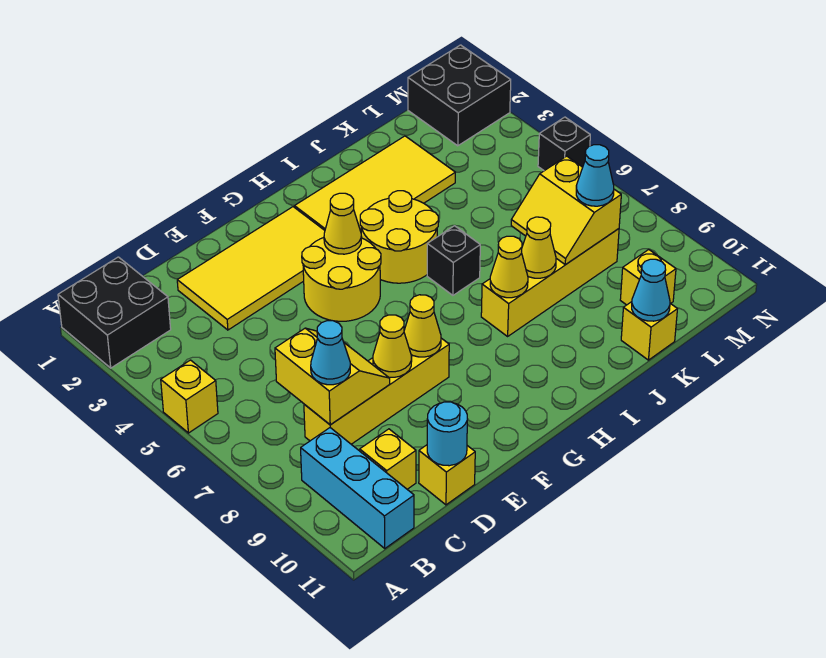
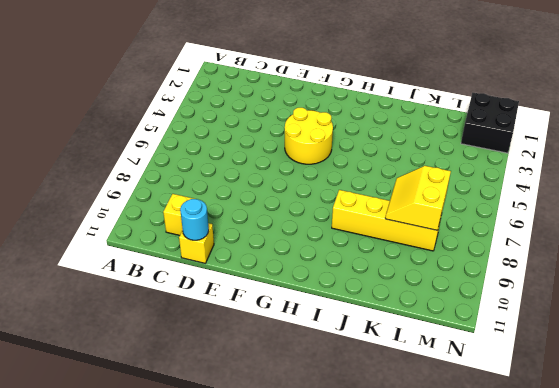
none -> black 2x2 brick [58,257,171,368]
none -> yellow 1x1 brick [161,360,218,433]
none -> cyan 1x3 brick [301,428,414,548]

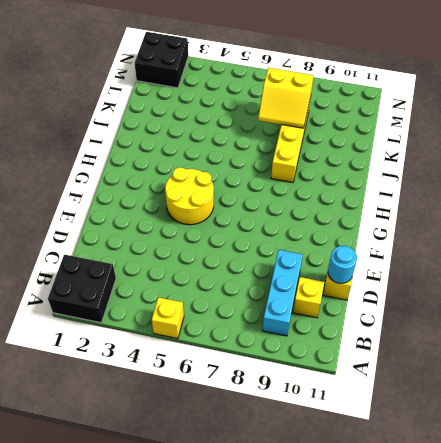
cyan 1x3 brick [262,250,303,336] -> cyan 1x3 brick turned to [301,428,414,548]
none -> yellow 1x4 brick [304,338,449,444]
none -> yellow 2x4 tile [177,207,325,330]
none -> yellow 2x4 tile [294,136,455,238]

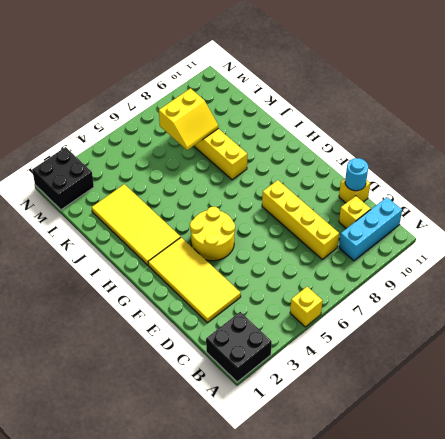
none -> yellow 2x2 round brick [360,191,438,283]
none -> black 1x1 brick [427,226,480,295]
none -> yellow 1x1 brick [621,302,677,360]

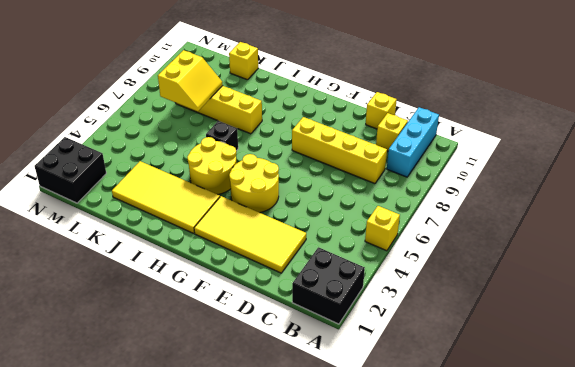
none -> yellow 1x1 brick [620,250,676,305]
none -> black 1x1 brick [538,117,590,171]
none -> yellow 2x2 slope [275,328,390,425]

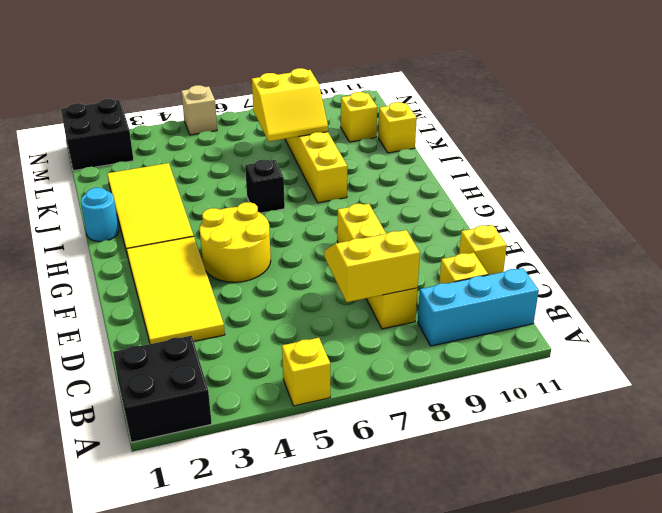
cyan 1x1 round brick [81,188,119,242] -> cyan 1x1 round brick moved to [427,402,467,466]
tan 1x1 brick [181,85,217,135] -> black 1x1 brick [538,117,590,171]
none -> yellow 2x2 round brick [360,191,438,283]
none -> yellow 1x1 cone [373,315,412,377]
none -> yellow 1x1 cone [404,295,441,357]

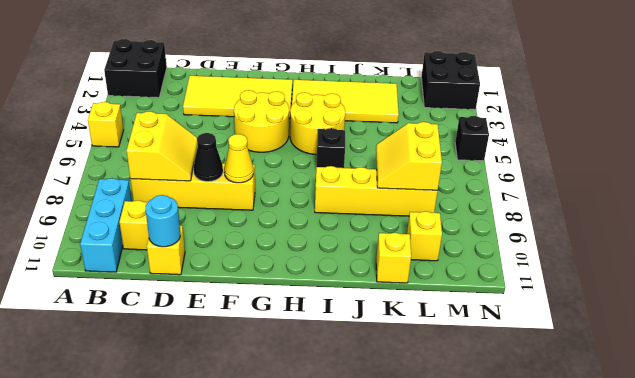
black 1x1 cone [194,133,223,182] -> yellow 1x1 cone [373,315,412,377]
none -> yellow 1x1 cone [324,193,361,254]
none -> yellow 1x1 cone [490,236,528,298]
none -> yellow 1x1 cone [522,217,556,278]

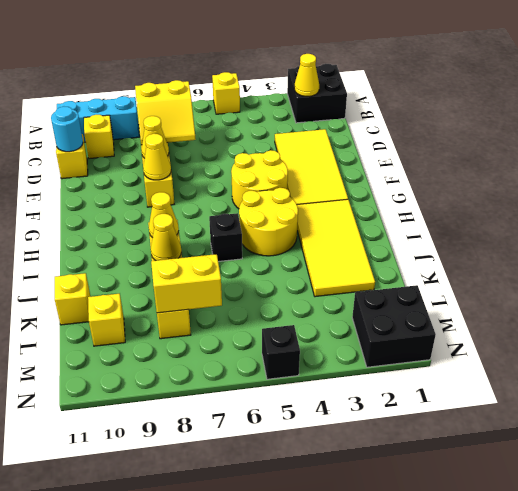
yellow 1x1 cone [294,54,319,96] -> yellow 1x1 cone moved to [324,193,361,254]
none -> cyan 1x1 cone [632,259,670,321]
none -> cyan 1x1 cone [311,321,350,385]
none -> cyan 1x1 cone [576,145,614,206]

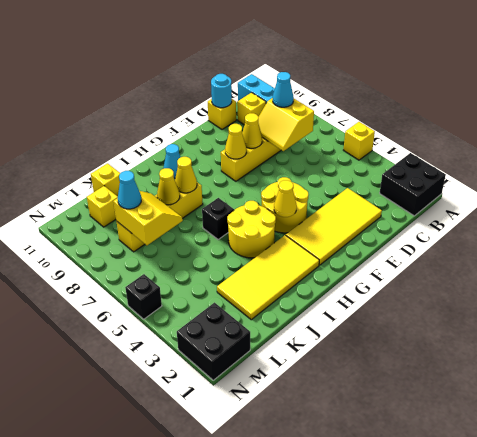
cyan 1x1 cone [163,144,181,178] -> cyan 1x1 cone moved to [632,259,670,321]

